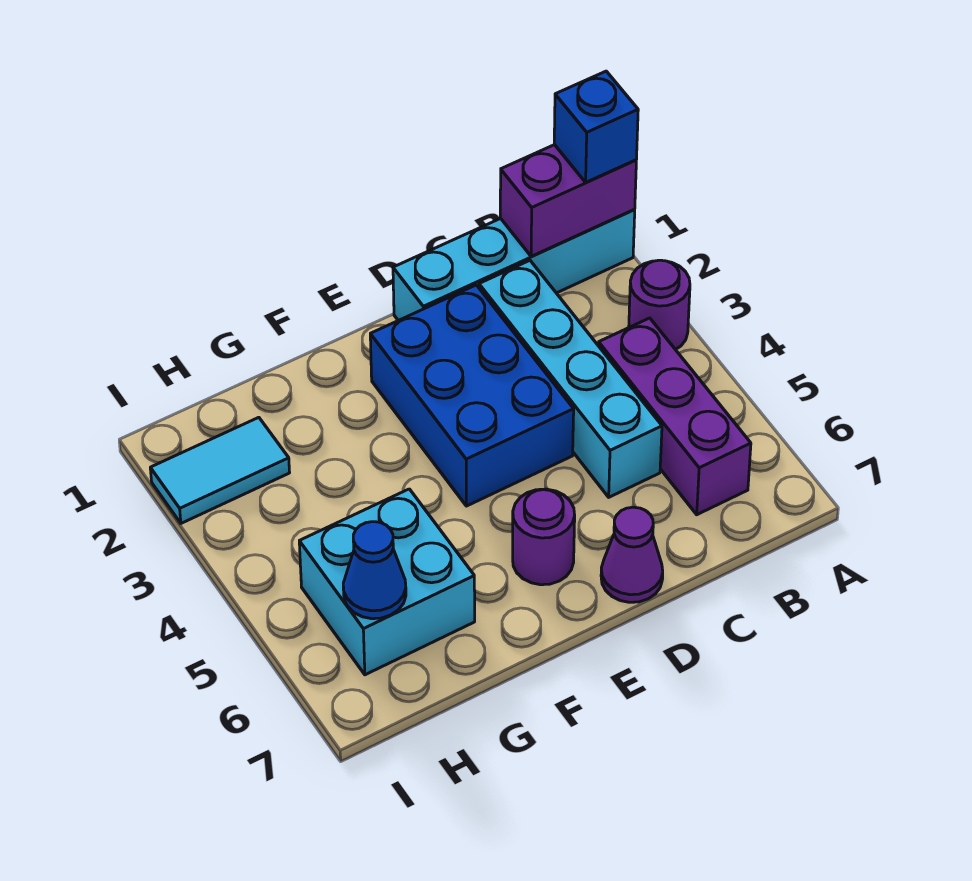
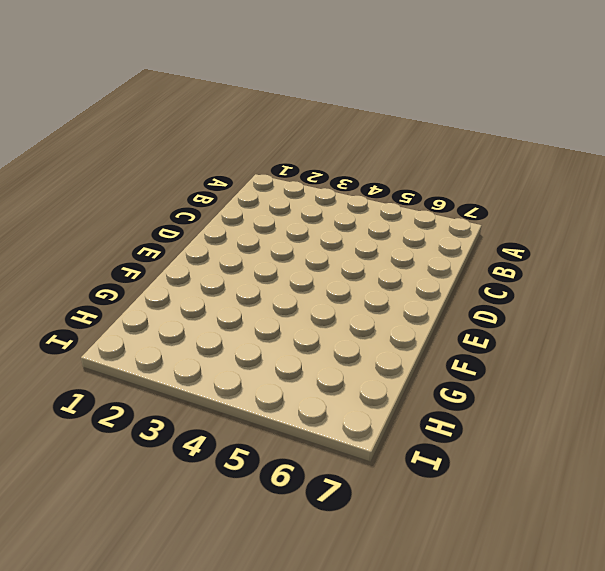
none -> cyan 1x4 brick [393,209,635,321]
none -> purple 1x1 round brick [629,260,690,350]
none -> purple 1x3 brick [599,318,751,515]

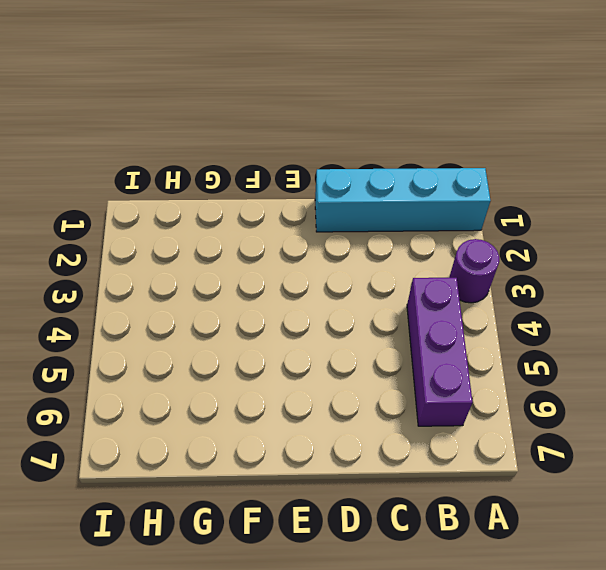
none -> cyan 1x4 brick [479,261,662,497]
none -> blue 2x3 brick [370,285,574,506]
none -> purple 1x1 cone [601,507,663,602]

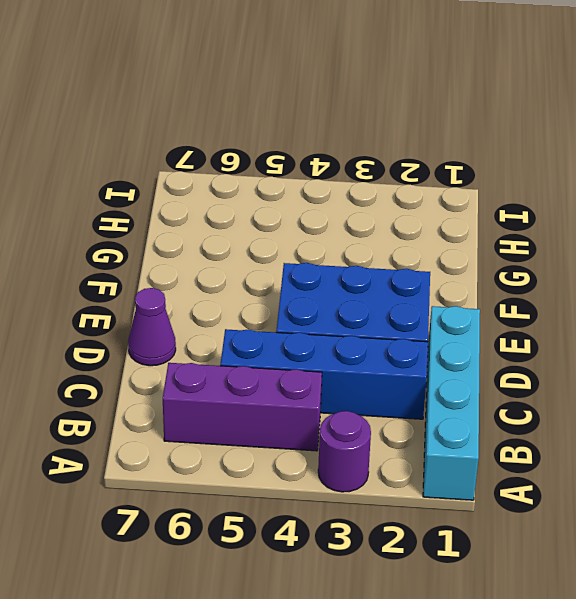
blue 1x4 brick [220,329,428,419] -> cyan 1x4 brick [479,261,662,497]
none -> purple 1x1 round brick [513,489,575,585]
none -> cyan 2x2 brick [299,489,475,675]
none -> cyan 1x2 tile [150,417,290,523]

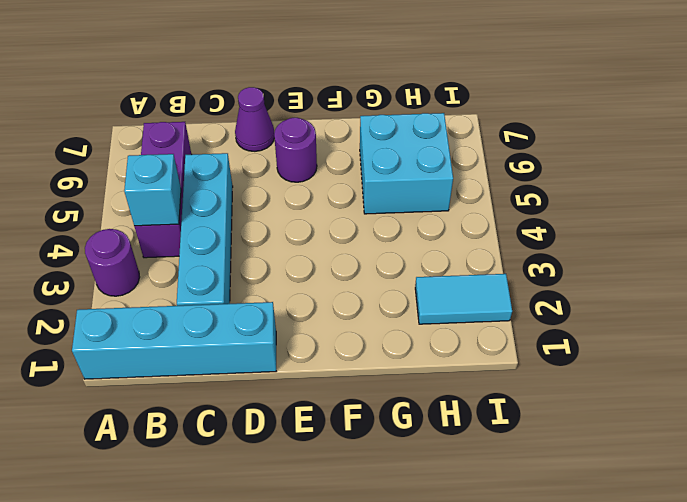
cyan 1x1 brick [124,154,181,226] -> none
none -> blue 2x3 brick [370,285,574,506]
none -> purple 1x2 brick [500,145,636,256]
none -> blue 1x1 cone [343,522,406,619]

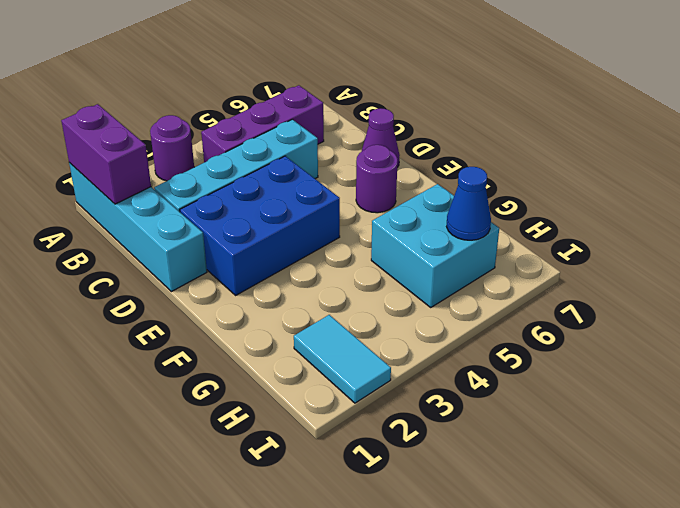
none -> blue 1x1 brick [554,71,638,182]

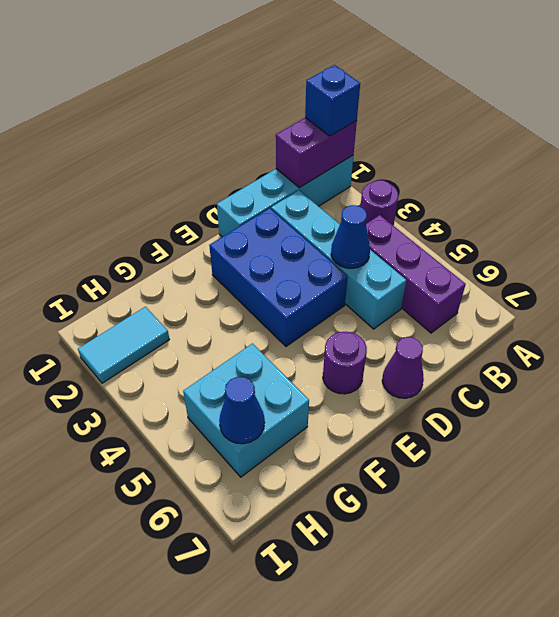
blue 1x1 cone [331,205,370,268] -> none

